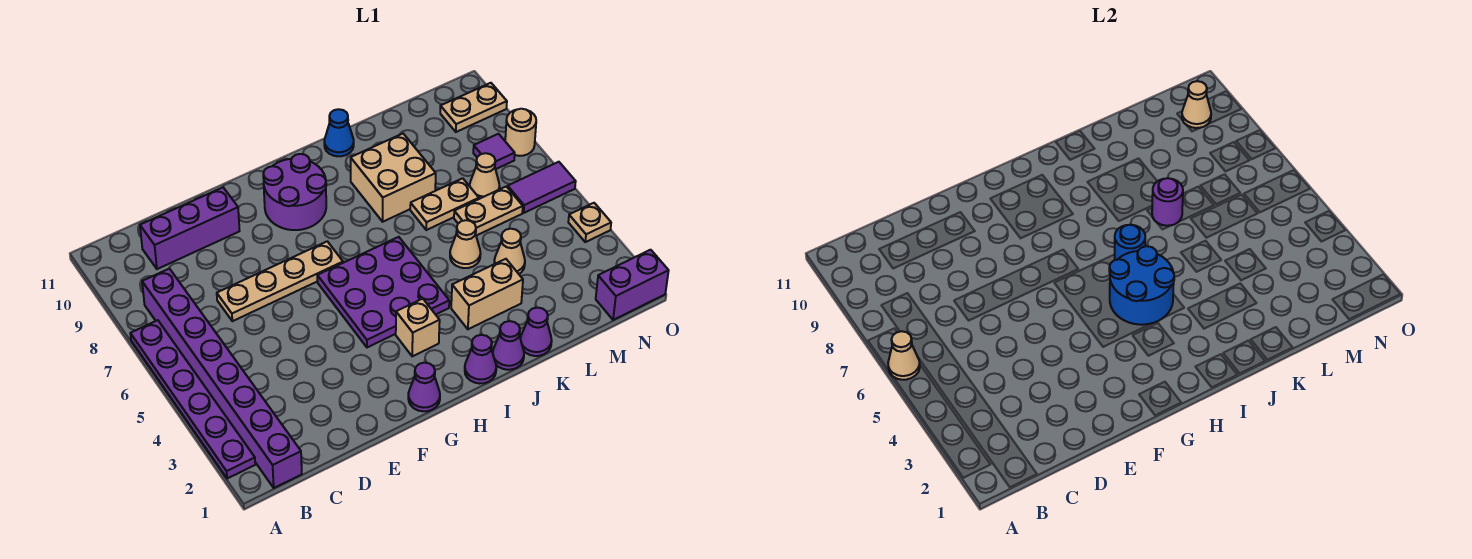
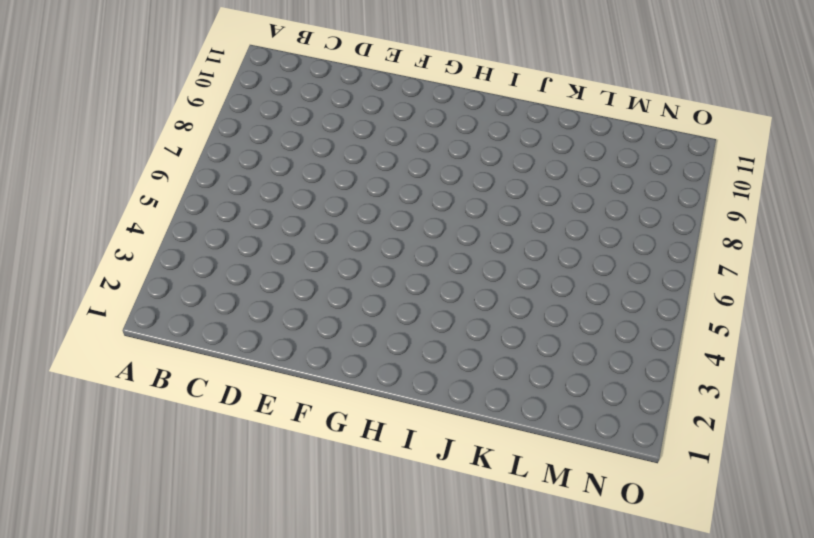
none -> purple 1x6 plate [130,320,255,479]
none -> purple 1x8 brick [142,269,302,488]
none -> purple 1x3 brick [140,187,240,269]
none -> tan 1x4 plate [217,241,343,321]

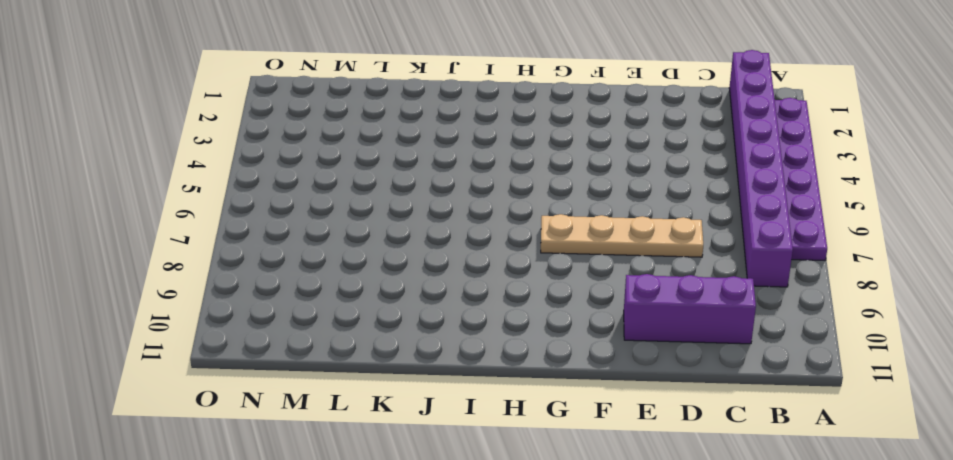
none -> purple 1x1 cone [408,363,440,411]
none -> purple 3x3 plate [317,237,449,347]
none -> purple 2x2 round brick [263,154,326,230]
none -> tan 1x1 brick [396,299,440,356]

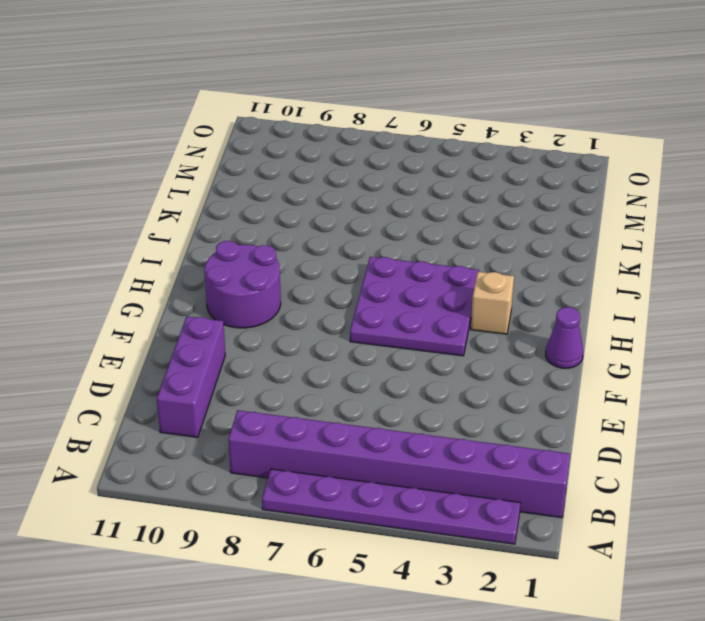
none -> tan 1x4 plate [217,241,343,321]
none -> purple 1x1 cone [465,335,496,384]
none -> purple 1x1 cone [493,321,524,370]
none -> tan 1x2 brick [451,259,523,329]

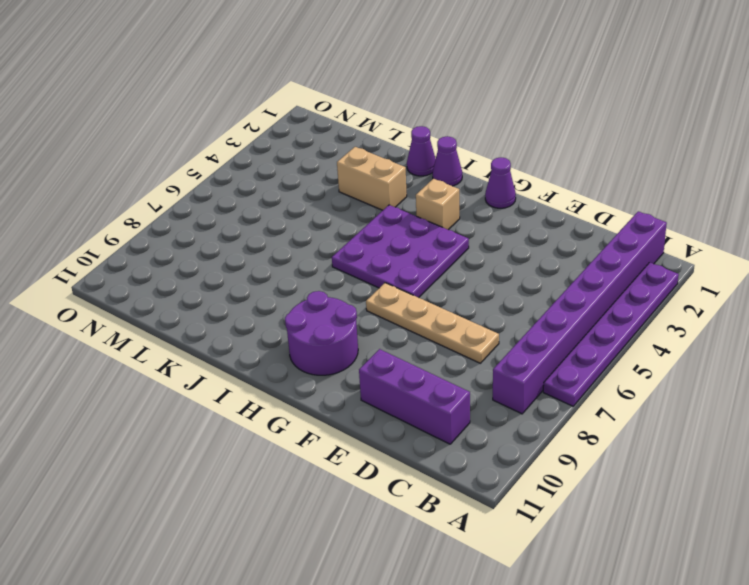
none -> tan 2x2 brick [351,134,436,222]
none -> blue 1x1 cone [324,109,354,156]
none -> purple 1x1 cone [520,308,552,356]
none -> tan 1x1 cone [450,220,481,268]

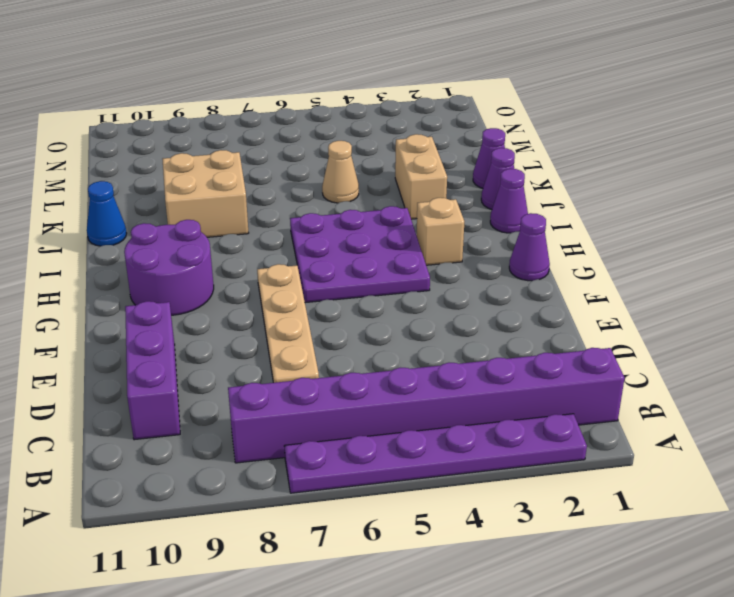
none -> tan 1x2 plate [410,178,479,230]
none -> tan 1x1 cone [494,229,525,274]
none -> tan 1x2 plate [454,186,523,236]
none -> tan 1x1 cone [470,153,500,199]

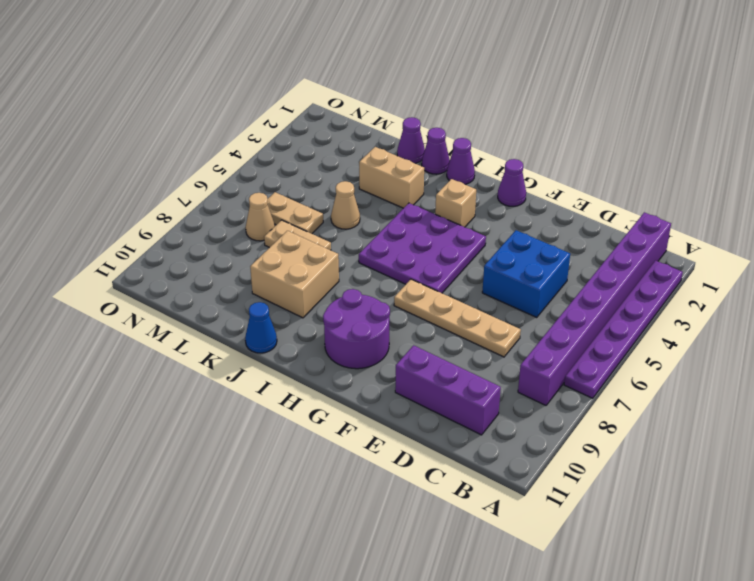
blue 2x2 brick [482,230,570,318] -> none
none -> tan 1x1 cone [494,229,525,274]
none -> purple 1x2 brick [596,250,669,320]
none -> purple 1x2 tile [508,162,576,213]
none -> purple 1x1 tile [473,134,515,169]

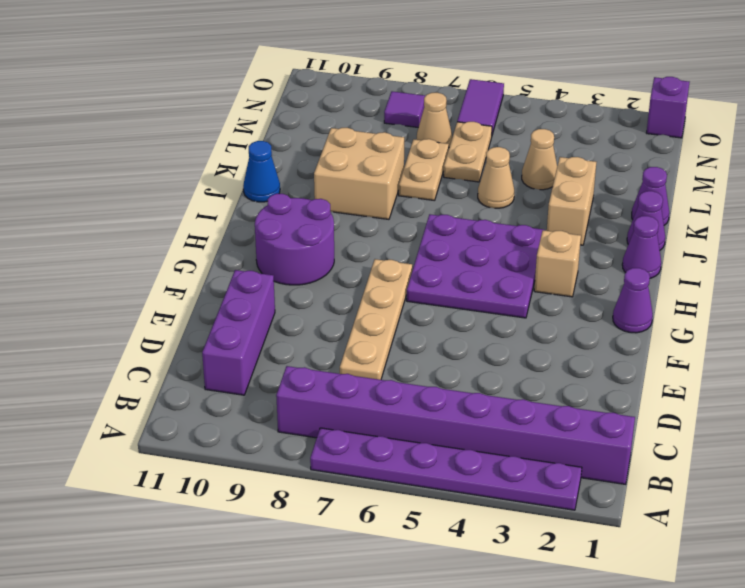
purple 1x1 brick [647,77,689,138] -> purple 1x2 brick [596,250,669,320]
none -> tan 1x2 plate [440,83,507,132]
none -> tan 1x1 plate [568,203,611,242]
none -> tan 1x1 round brick [505,109,536,156]
none -> tan 1x1 cone [888,331,920,380]

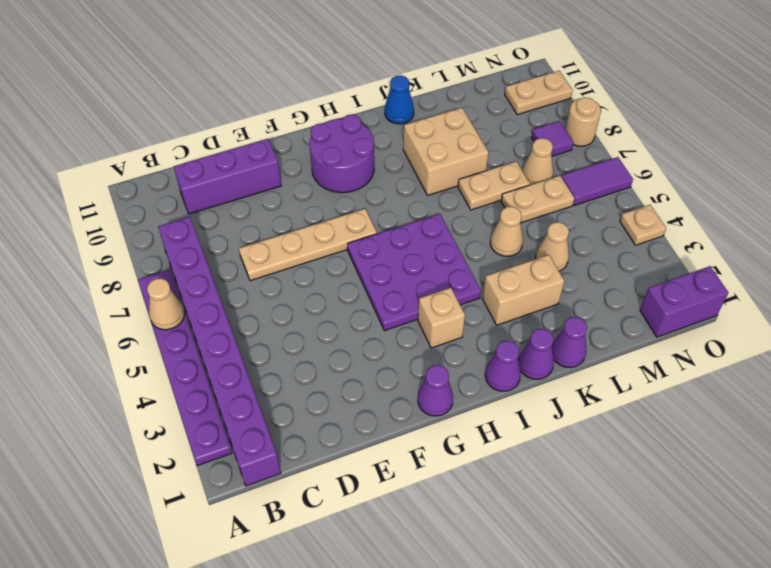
none -> blue 2x2 round brick [1109,246,1174,325]
none -> blue 1x1 round brick [1115,225,1145,260]
none -> purple 1x1 round brick [1152,178,1183,226]
none -> tan 1x1 cone [1182,81,1211,128]

